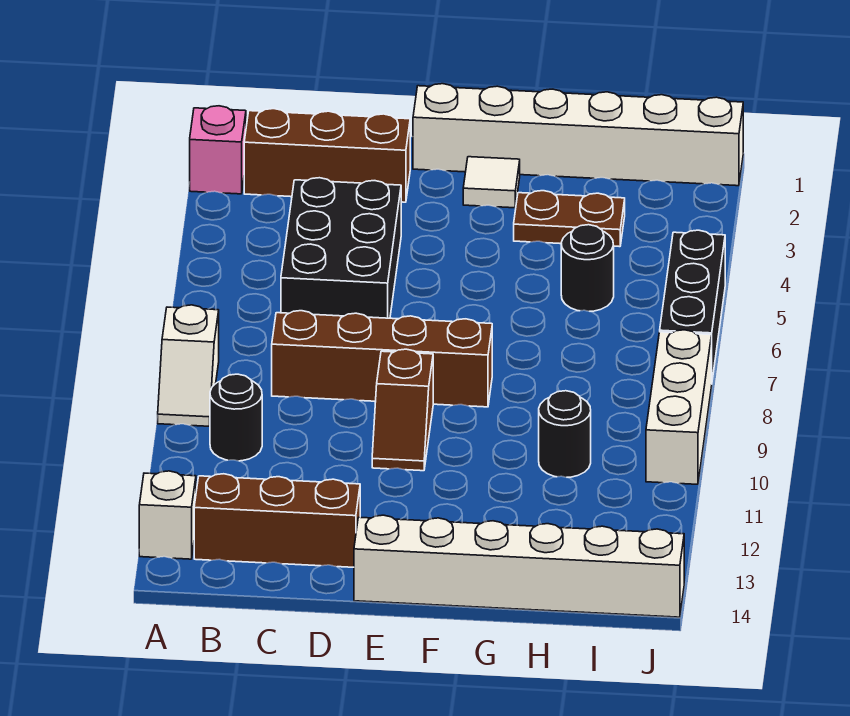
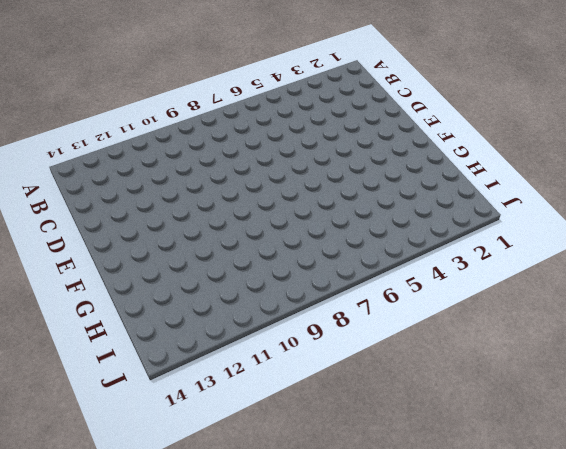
none -> pink 1x1 brick [190,106,246,194]
none -> white 1x2 slope [158,305,219,426]
none -> white 1x1 brick [139,471,196,559]

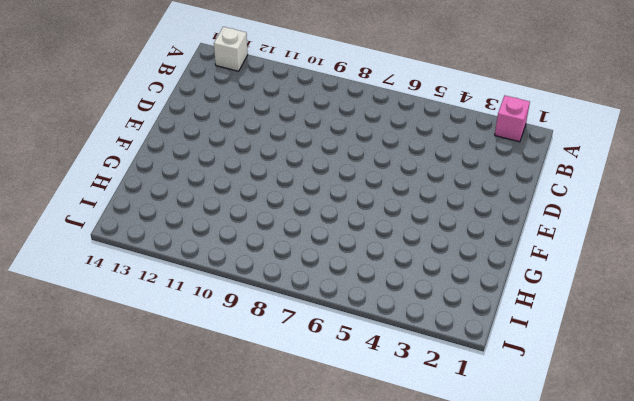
none -> white 1x2 slope [158,305,219,426]
none -> brown 1x3 brick [244,109,410,202]
none -> black 1x1 round brick [210,374,262,461]

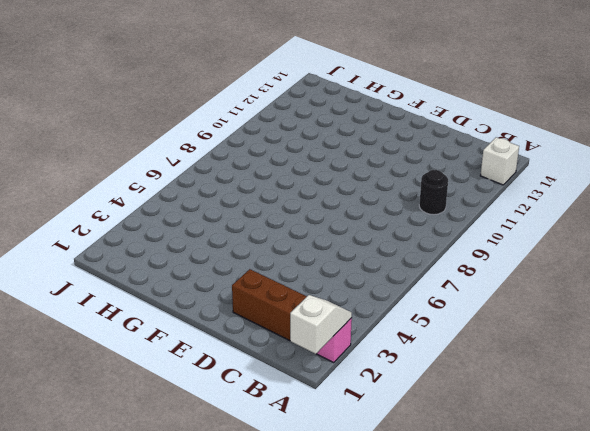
white 1x2 slope [290,295,352,354] -> white 1x2 slope moved to [158,305,219,426]
none -> brown 1x3 brick [194,474,360,567]
none -> black 2x3 brick [281,178,401,318]
none -> brown 1x4 brick [272,311,492,407]

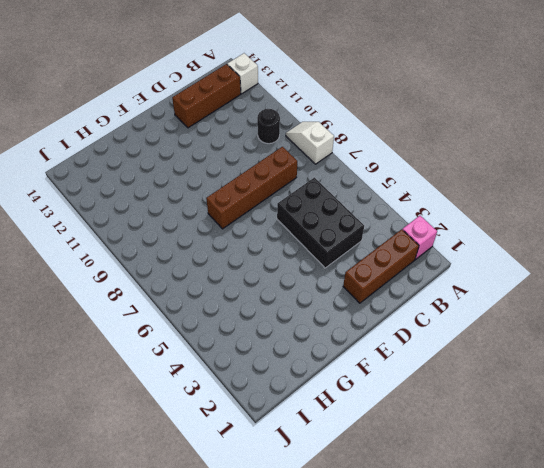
none -> white 1x6 brick [413,84,743,186]
none -> brown 1x2 slope [372,349,433,471]
none -> white 1x6 brick [354,515,684,617]

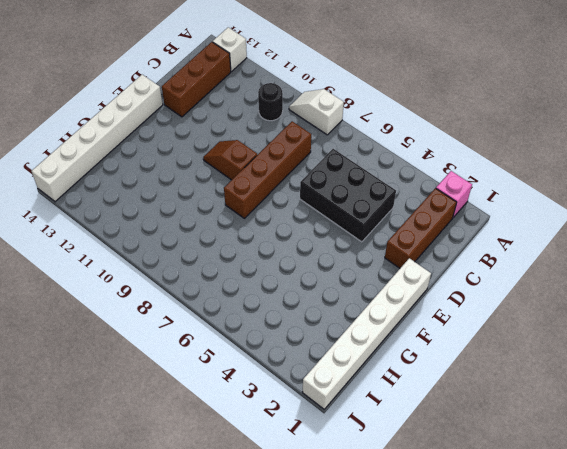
none -> white 1x1 tile [463,157,520,208]
none -> brown 1x2 plate [514,191,625,247]
none -> black 1x1 round brick [561,225,614,311]

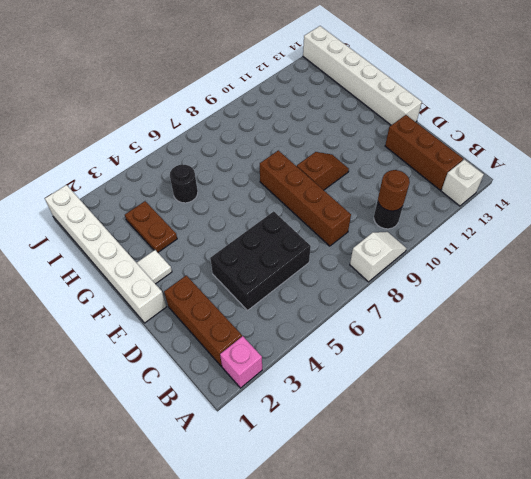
brown 1x1 round brick [378,170,410,211] -> none
none -> black 1x1 round brick [539,391,591,477]
none -> black 1x3 brick [660,230,725,379]
none -> white 1x3 brick [646,330,712,484]

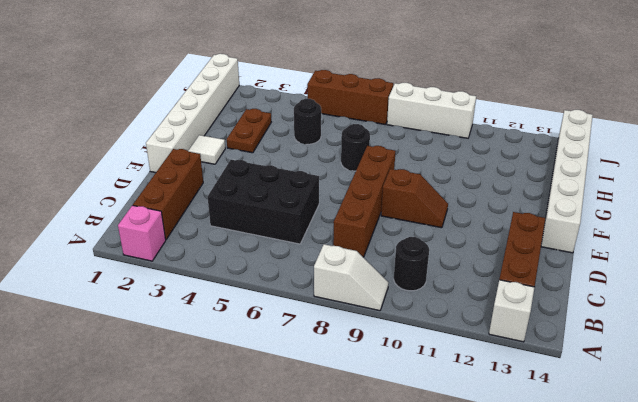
black 1x1 round brick [341,124,370,171] -> black 1x1 round brick moved to [539,391,591,477]
brown 1x3 brick [307,70,393,125] -> black 1x3 brick [660,230,725,379]

